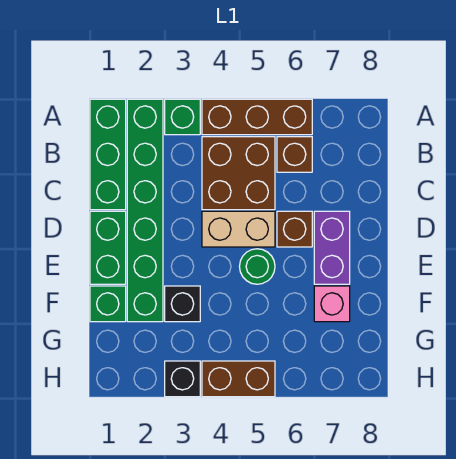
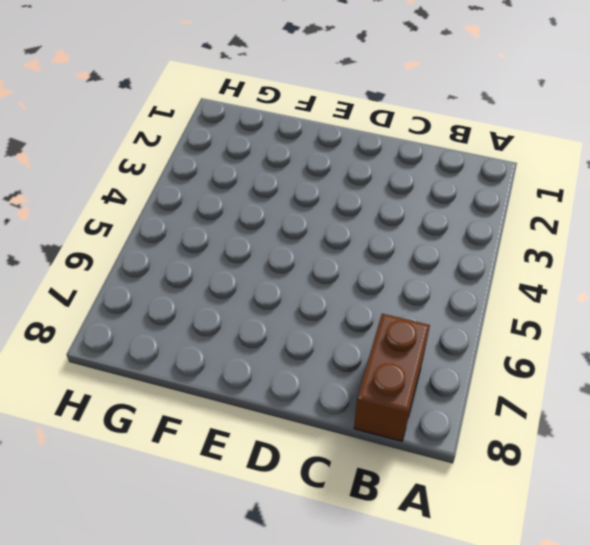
brown 1x2 brick [354,314,430,441] -> brown 1x2 brick moved to [202,361,275,397]
none -> green 1x3 brick [90,99,126,210]
none -> green 1x6 brick [127,99,163,322]
none -> green 1x1 brick [165,99,200,135]

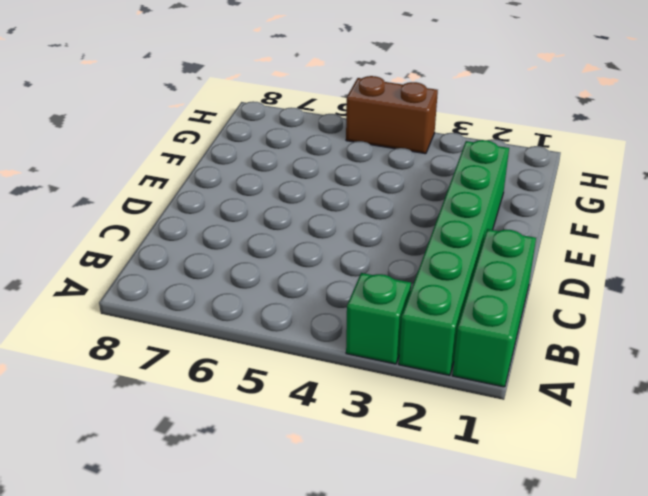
none -> brown 1x3 brick [202,99,312,135]
none -> brown 2x2 brick [202,137,275,210]
none -> brown 1x1 brick [277,137,312,172]

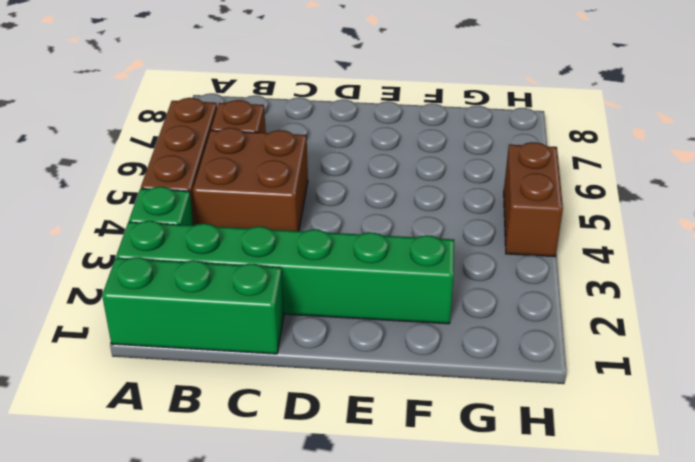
none -> green 1x2 brick [90,211,126,284]
none -> tan 1x2 brick [202,211,275,247]
none -> brown 1x1 brick [277,211,312,247]

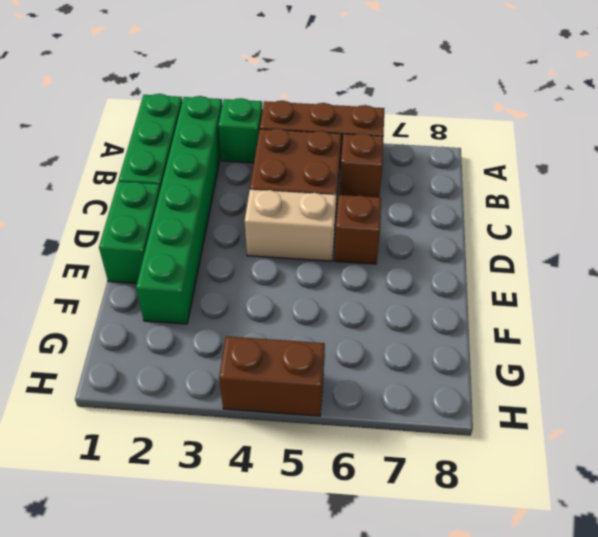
none -> purple 1x2 brick [314,211,350,284]
none -> green 1x1 round brick [240,249,275,284]
none -> green 1x1 brick [90,286,126,322]

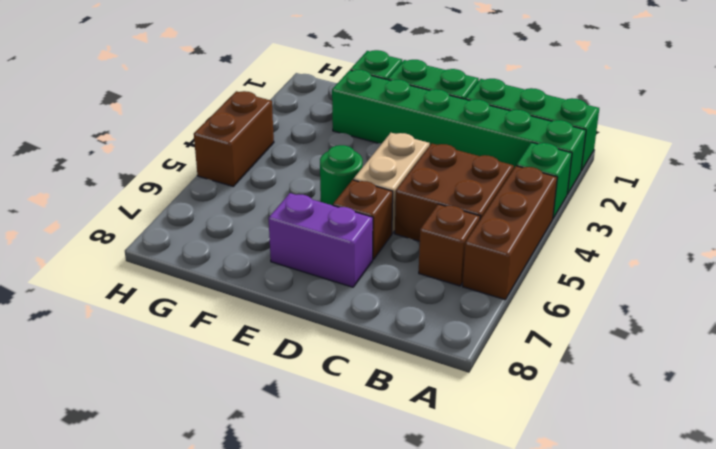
none -> black 1x1 brick [165,286,200,322]
none -> pink 1x1 brick [314,286,350,322]
none -> black 1x1 brick [165,361,200,397]

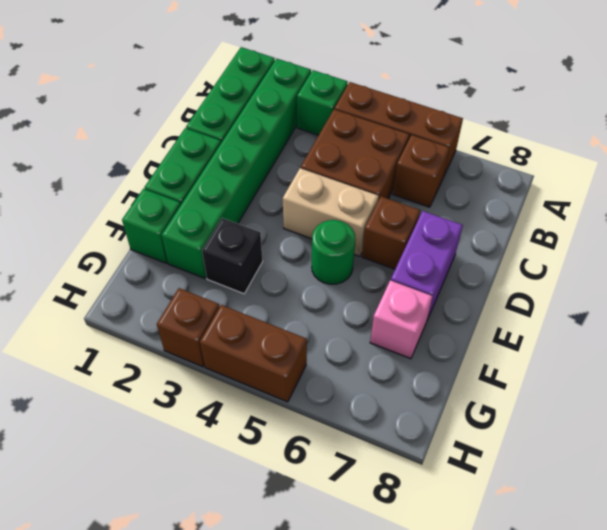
brown 1x1 brick [157,288,219,367] -> black 1x1 brick [165,361,200,397]

